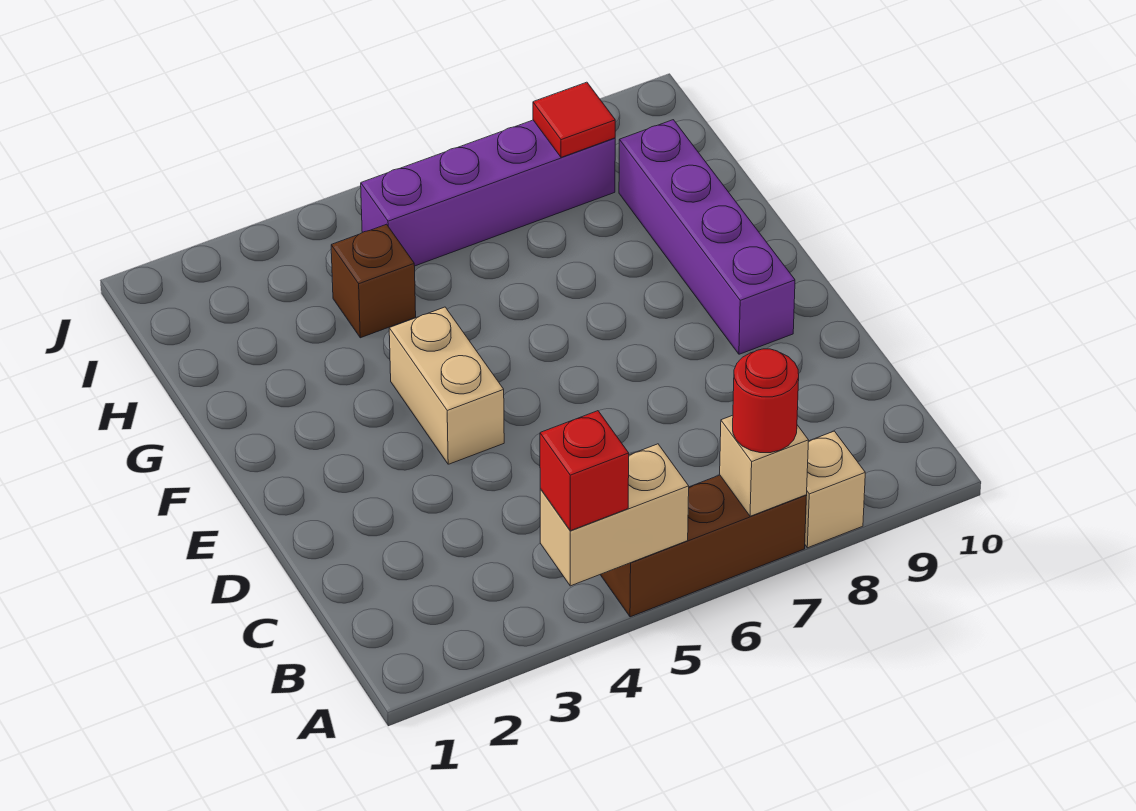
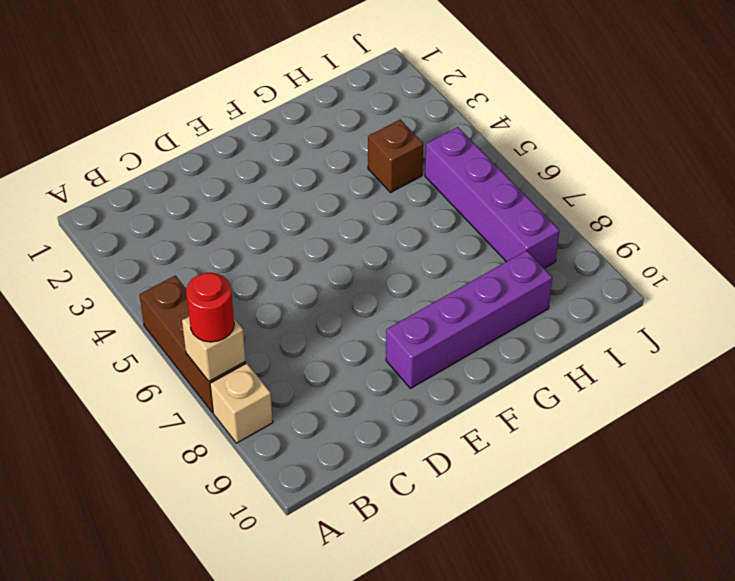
none -> tan 1x2 brick [389,307,504,464]
none -> tan 1x2 brick [540,444,689,586]

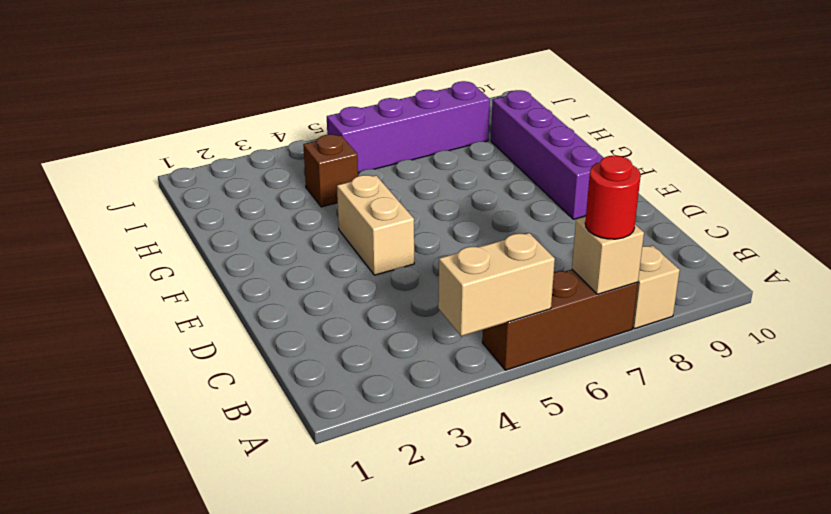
none -> red 1x1 tile [533,82,615,157]
none -> red 1x1 brick [540,411,629,531]

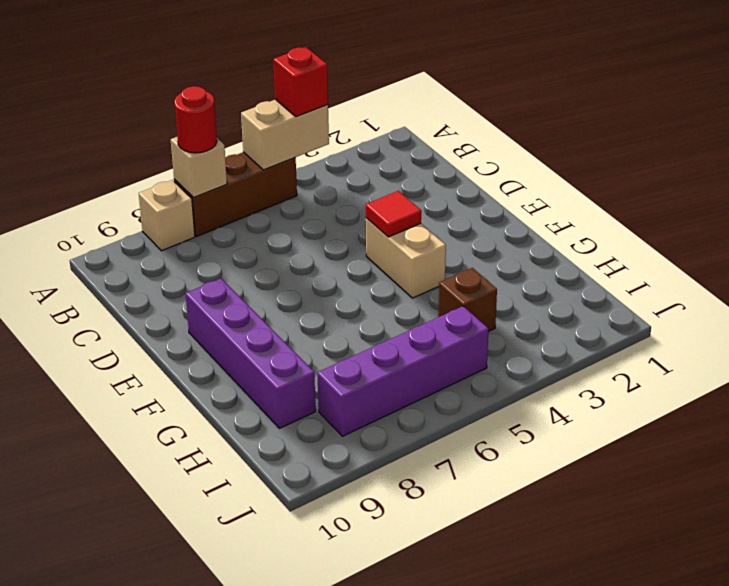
red 1x1 tile [366,191,421,237] -> red 1x1 tile moved to [533,82,615,157]

